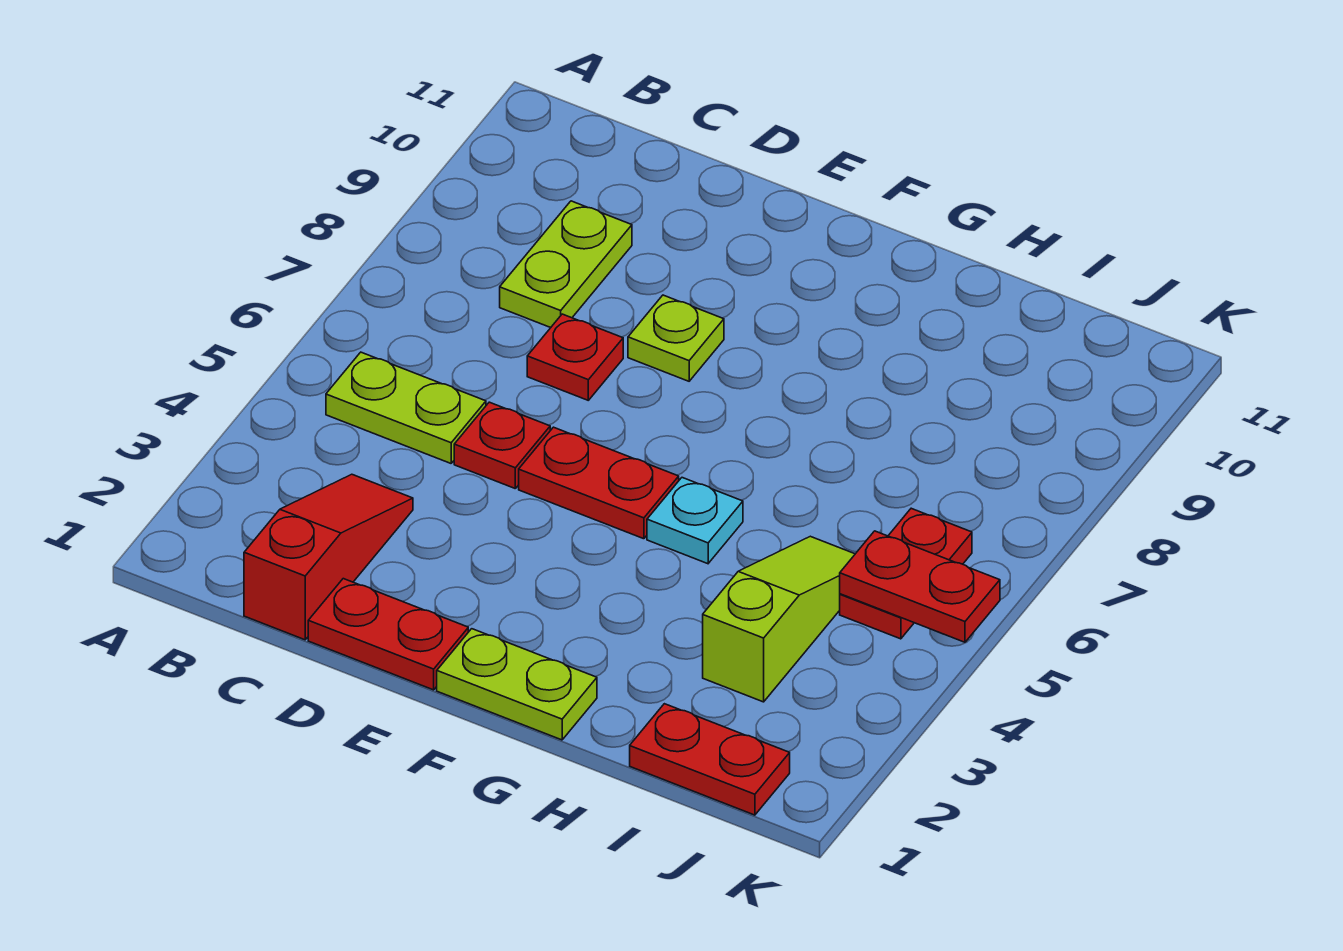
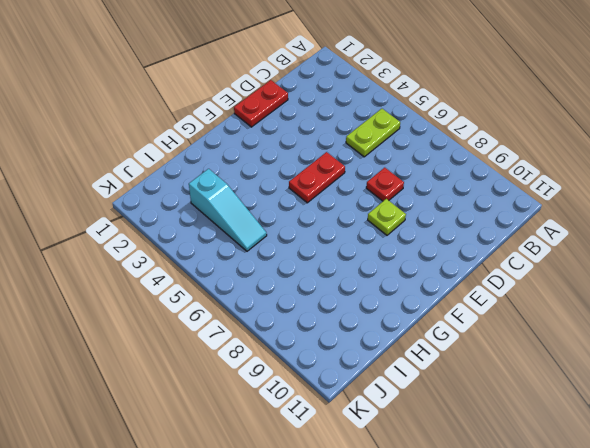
cyan 1x3 slope [189,169,267,251] -> lime 1x3 slope [703,536,855,702]
none -> red 1x3 slope [244,474,413,640]
none -> lime 1x2 plate [500,201,632,328]
none -> red 1x1 plate [454,402,550,488]

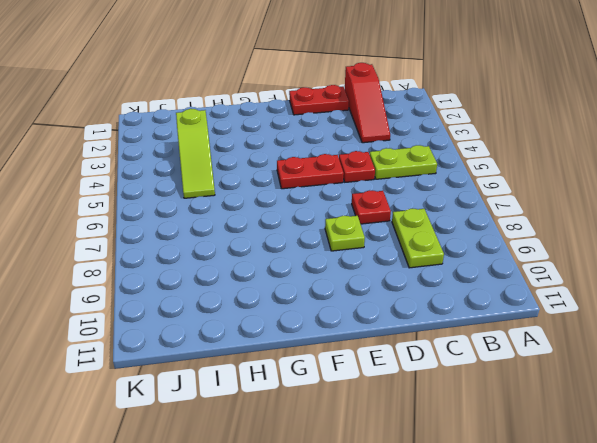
none -> lime 1x2 plate [437,629,597,740]
none -> cyan 1x1 plate [647,478,743,564]
none -> red 1x2 plate [630,704,790,815]

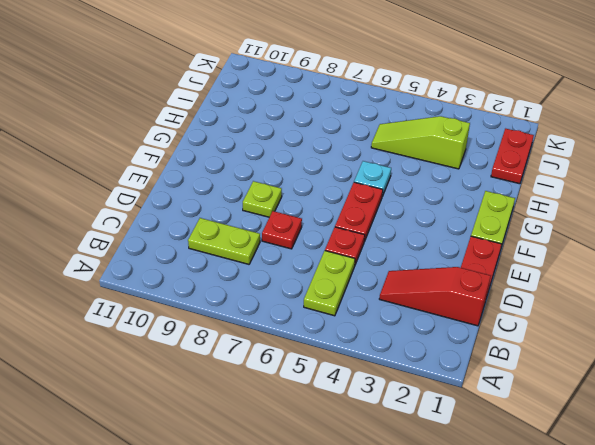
none -> red 1x2 plate [840,508,972,639]
none -> red 1x2 plate [840,531,1000,642]

